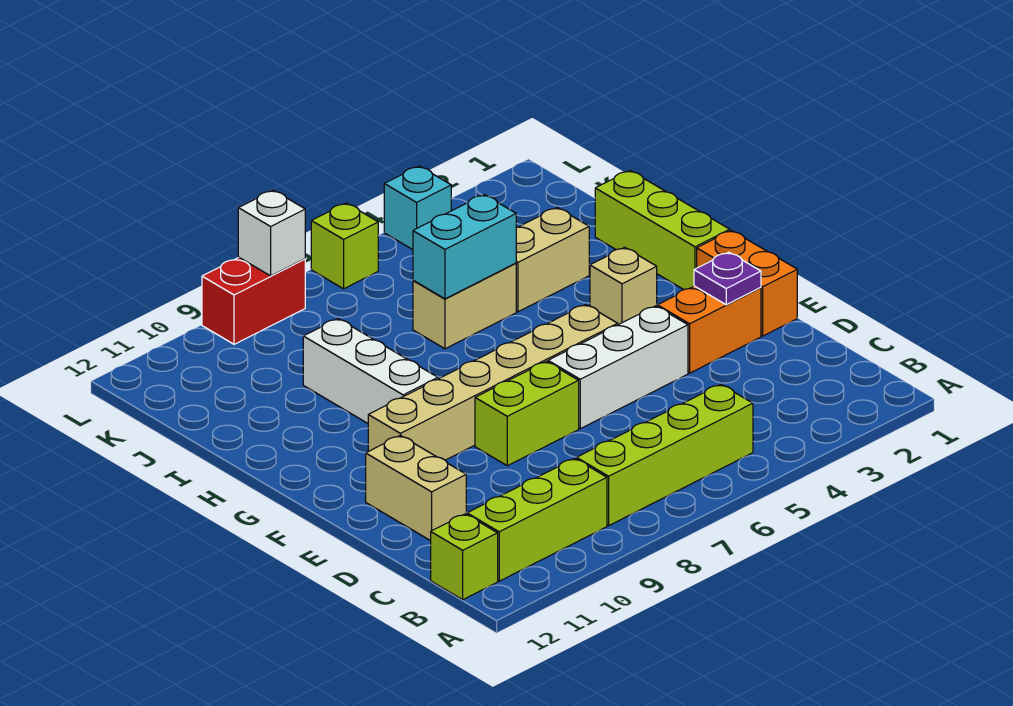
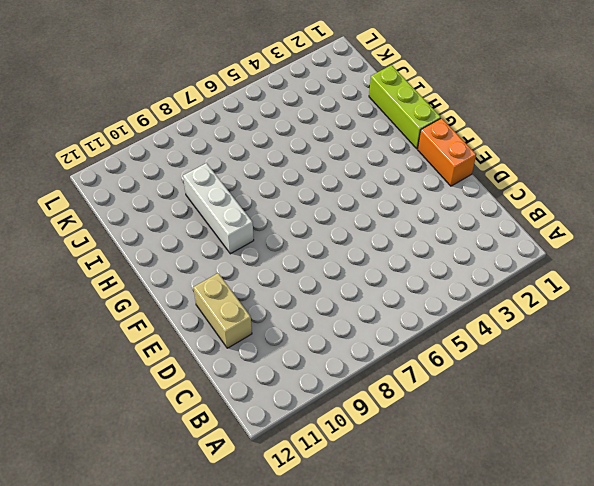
none -> lime 1x4 brick [577,384,753,526]
none -> lime 1x3 brick [467,458,607,581]
none -> lime 1x1 brick [431,514,498,600]

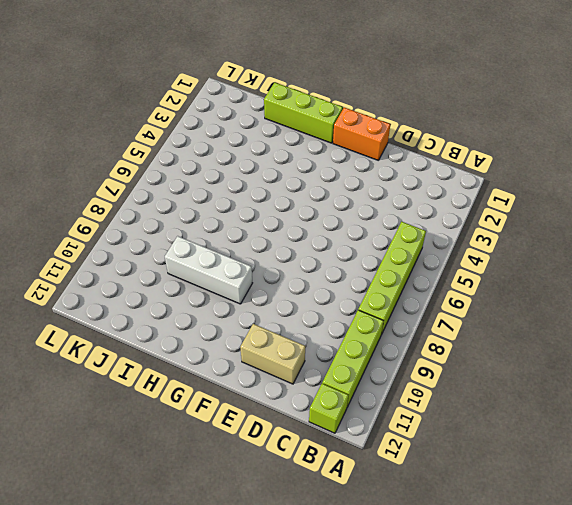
none -> orange 1x2 brick [658,286,761,373]
none -> white 1x3 brick [548,306,688,429]
none -> lime 1x2 brick [475,361,579,466]

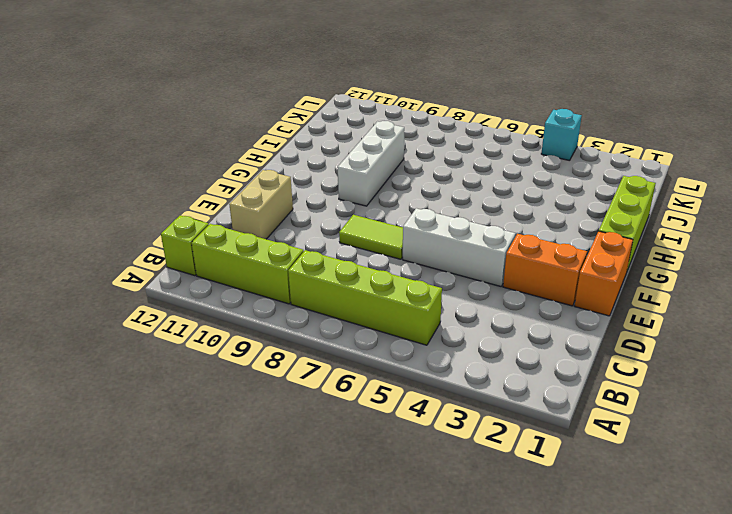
lime 1x2 tile [339,215,403,259] -> lime 1x2 brick [475,361,579,466]
none -> tan 1x6 brick [368,304,618,460]
none -> tan 1x1 brick [590,247,657,325]
none -> tan 1x2 brick [516,208,589,312]

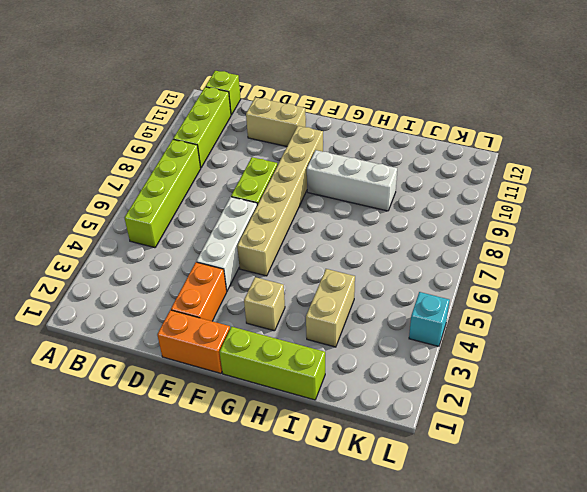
none -> tan 1x2 brick [413,263,516,349]
none -> lime 1x1 brick [311,203,378,289]
none -> red 1x2 brick [202,258,305,344]

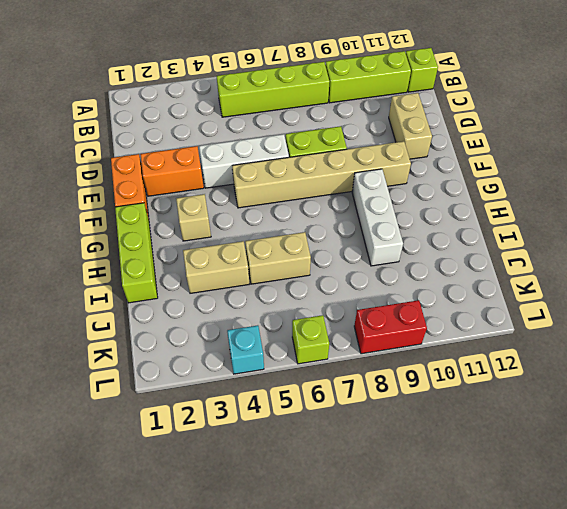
none -> purple 1x1 plate [694,252,761,305]
none -> cyan 1x2 brick [413,195,516,299]
none -> white 1x1 brick [238,190,305,276]

